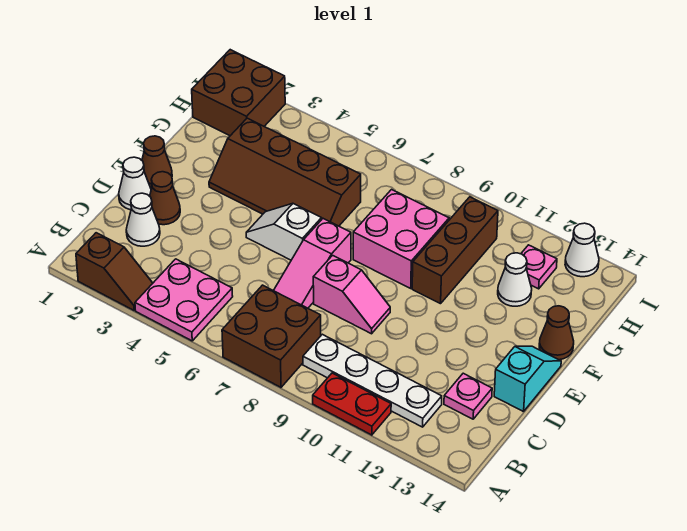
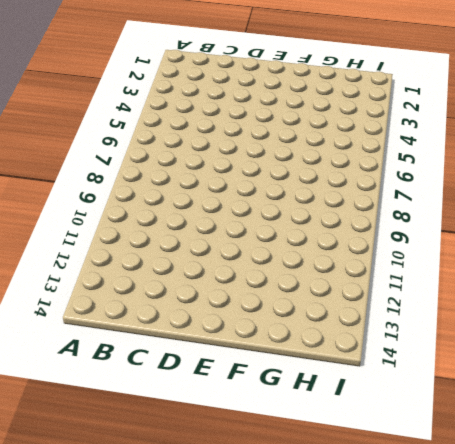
none -> brown 1x2 slope [76,233,153,310]
none -> pink 2x2 plate [135,259,233,341]
none -> brown 2x2 brick [222,285,321,387]

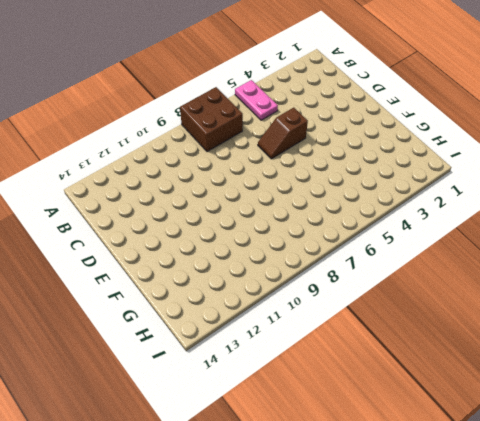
pink 1x2 plate [235,80,278,120] -> pink 2x2 plate [135,259,233,341]
brown 1x2 slope [258,108,308,159] -> brown 1x2 slope moved to [76,233,153,310]
none -> red 1x2 plate [313,373,391,435]
none -> white 1x4 plate [303,334,442,427]
none -> white 1x1 cone [126,193,160,246]

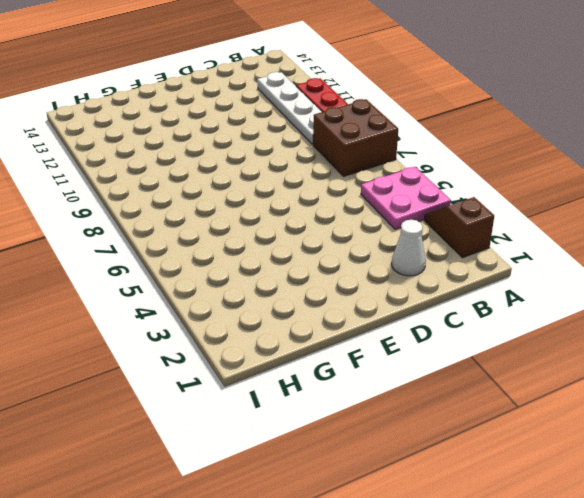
none -> pink 1x3 slope [274,219,351,308]
none -> pink 1x1 plate [444,373,492,419]
none -> white 1x1 cone [119,157,151,210]

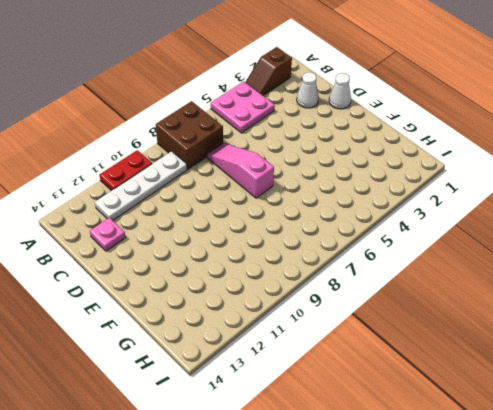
none -> brown 1x1 cone [150,172,180,225]
none -> pink 1x2 slope [313,255,390,334]
none -> cyan 1x2 slope [494,346,561,412]

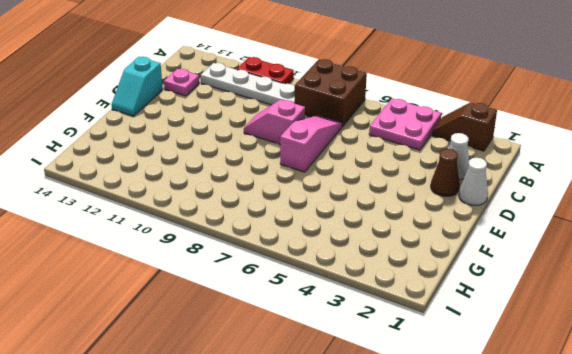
none -> brown 1x1 cone [142,136,172,188]
none -> white 1x2 slope [246,204,322,260]
none -> brown 2x4 slope [209,118,361,226]

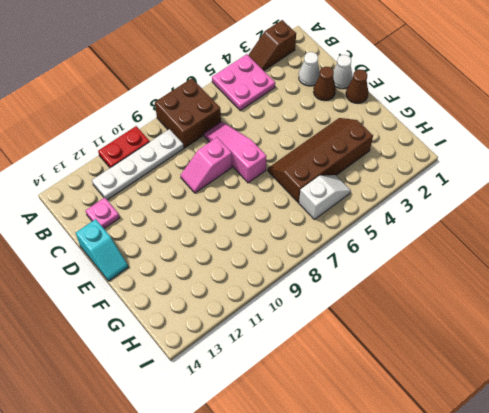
white 1x2 slope [299,175,351,219] -> white 1x2 slope moved to [246,204,322,260]
none -> pink 2x2 brick [353,190,449,288]
none -> brown 1x3 brick [412,197,498,304]
none -> brown 1x1 cone [539,306,574,360]

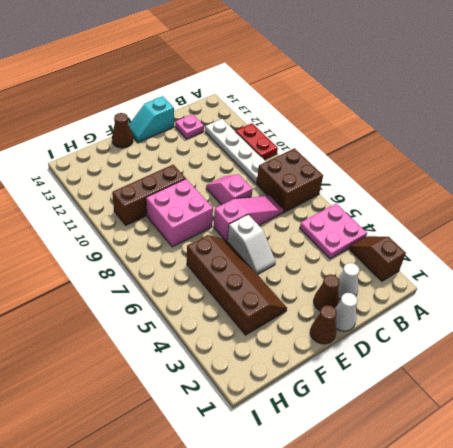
none -> white 1x1 cone [498,253,532,306]
none -> brown 2x2 brick [192,50,285,136]
none -> pink 1x1 plate [521,245,557,289]

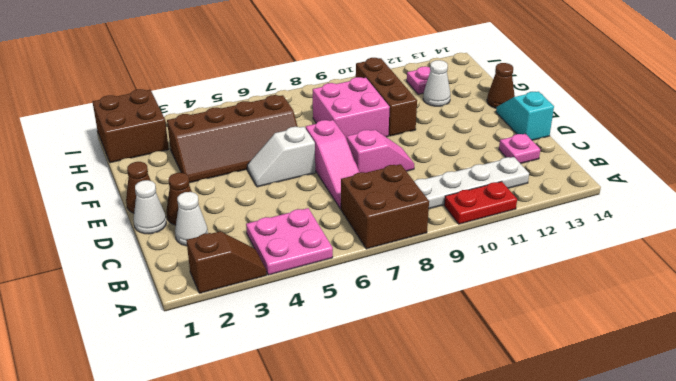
none -> white 1x1 cone [565,223,599,277]

